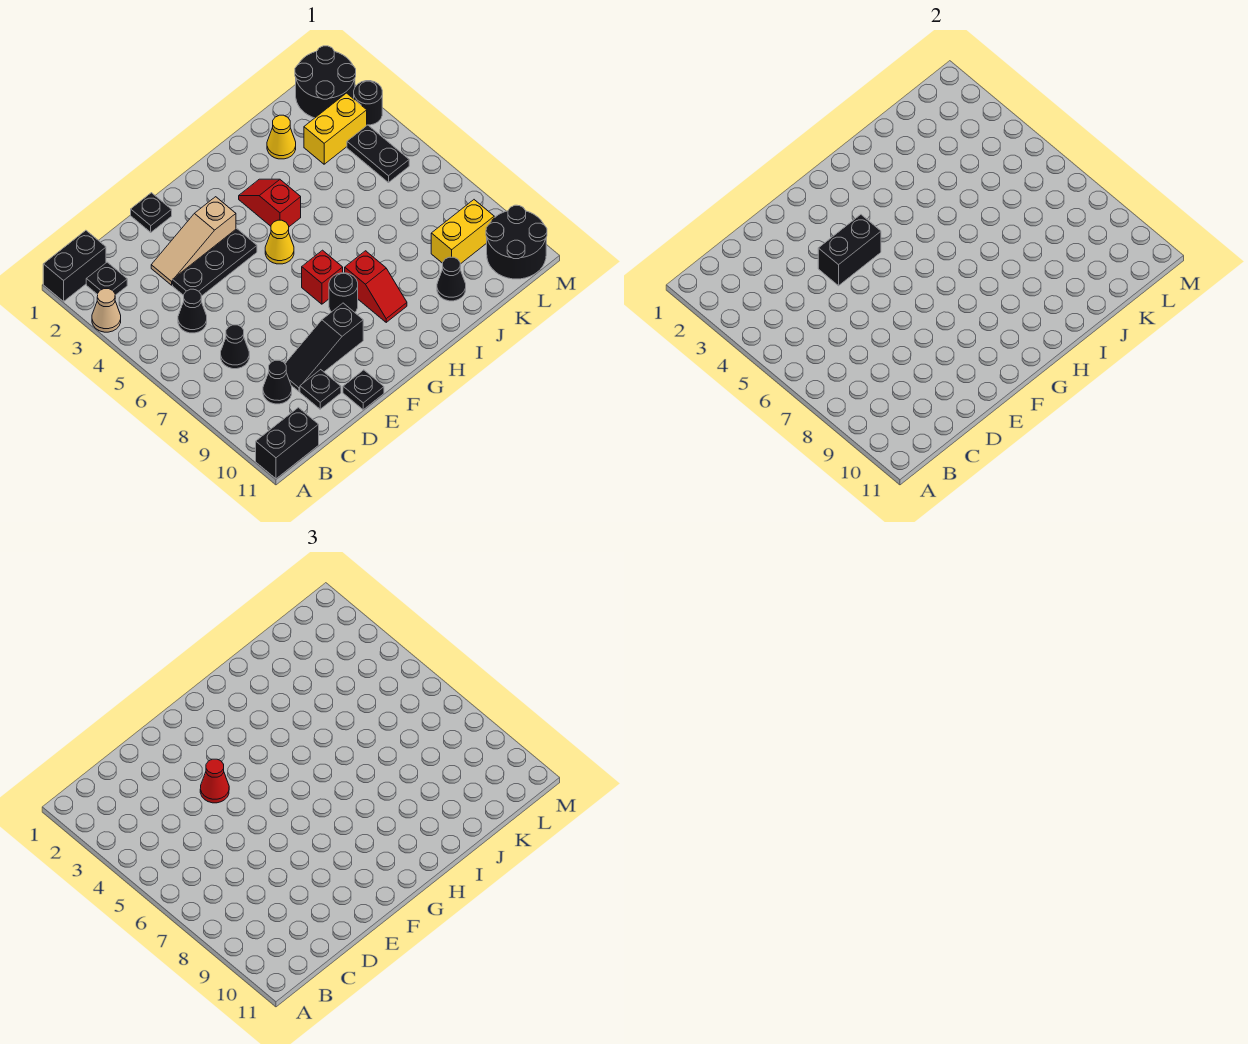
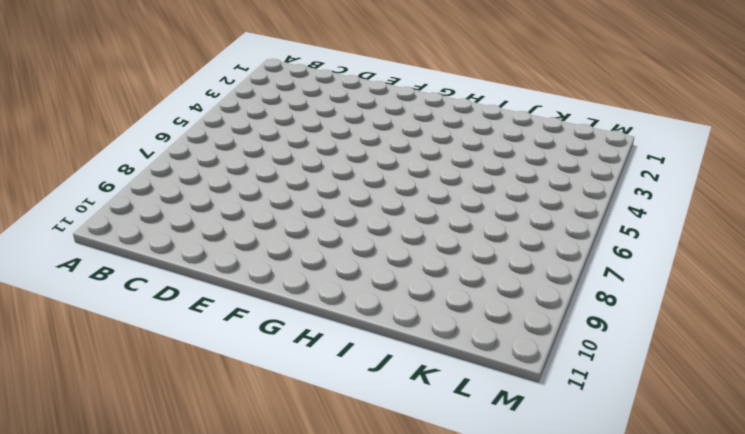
none -> black 1x2 brick [43,230,106,301]
none -> tan 1x1 cone [92,289,121,332]
none -> black 1x2 brick [256,408,319,479]

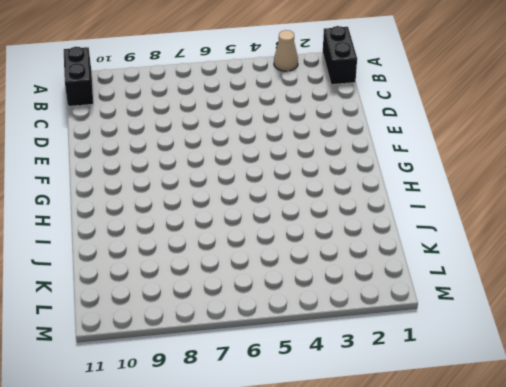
none -> black 1x1 plate [86,262,127,295]
none -> black 1x1 cone [178,289,207,333]
none -> black 1x1 cone [221,325,249,369]

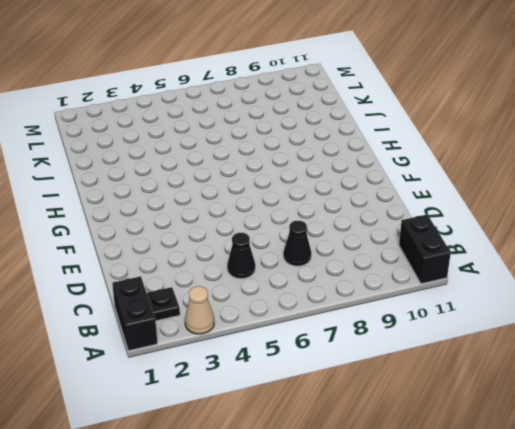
none -> black 1x1 cone [263,360,292,404]
none -> tan 1x3 slope [151,197,236,285]
none -> black 1x3 plate [173,229,257,296]

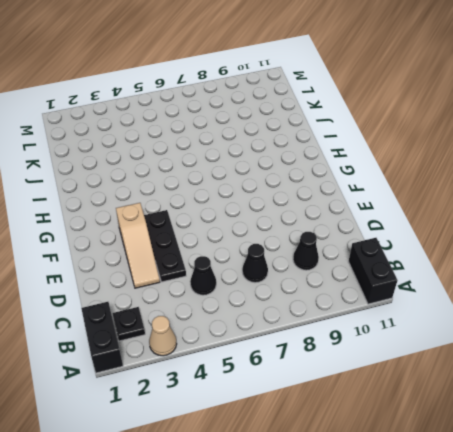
none -> black 1x3 slope [285,303,363,391]
none -> black 1x1 plate [300,370,341,409]
none -> black 1x1 plate [131,193,172,232]

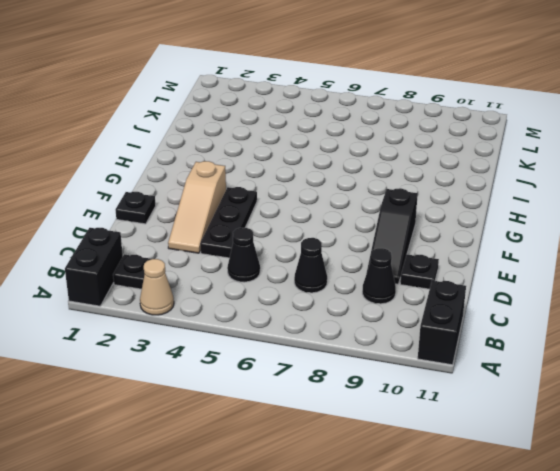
none -> black 1x1 plate [343,370,384,410]
none -> yellow 1x1 cone [265,220,294,264]
none -> red 1x1 brick [302,250,343,304]

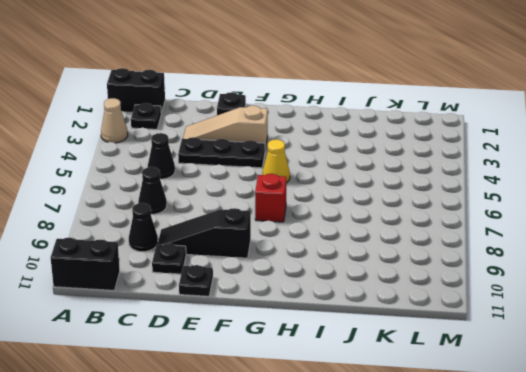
none -> black 1x1 round brick [329,273,358,312]
none -> red 1x2 slope [239,179,301,227]
none -> red 1x2 slope [345,251,407,322]

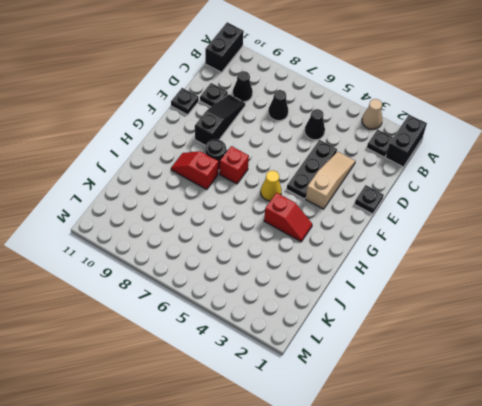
none -> yellow 1x1 cone [267,115,296,159]
none -> black 1x1 cone [437,257,466,301]
none -> yellow 1x2 brick [304,93,367,164]

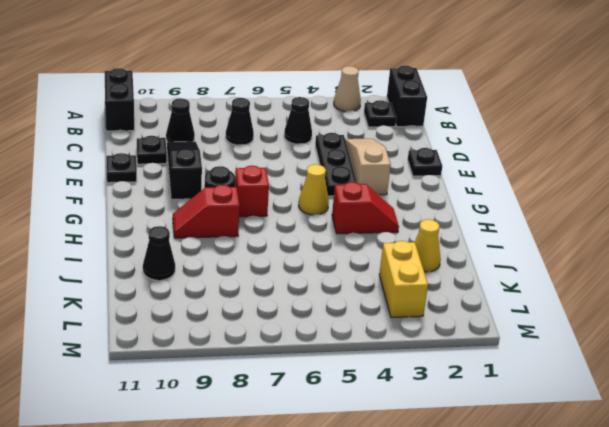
none -> yellow 1x2 brick [431,200,494,264]
none -> black 2x2 round brick [295,46,356,118]
none -> black 1x2 plate [347,125,409,183]

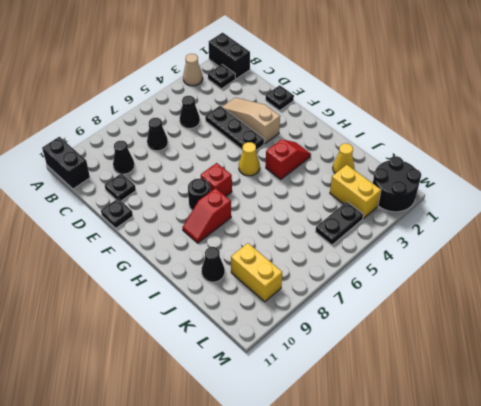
none -> black 1x3 slope [285,303,363,391]
none -> black 2x2 round brick [486,205,547,279]
none -> black 1x1 round brick [354,81,382,125]

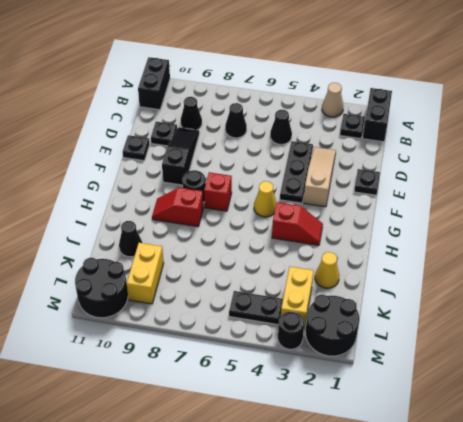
none -> black 1x2 brick [818,215,881,286]
none -> red 1x1 cone [200,759,229,803]

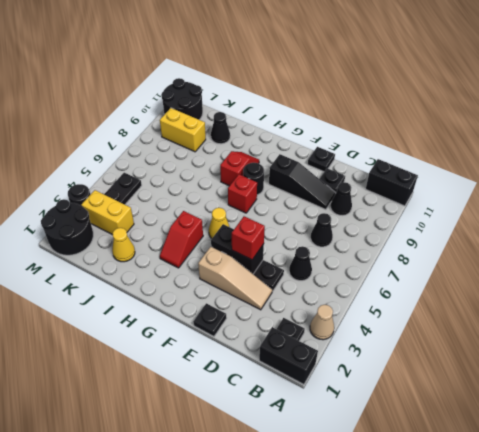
red 1x1 brick [232,216,265,260] -> red 1x1 cone [200,759,229,803]

